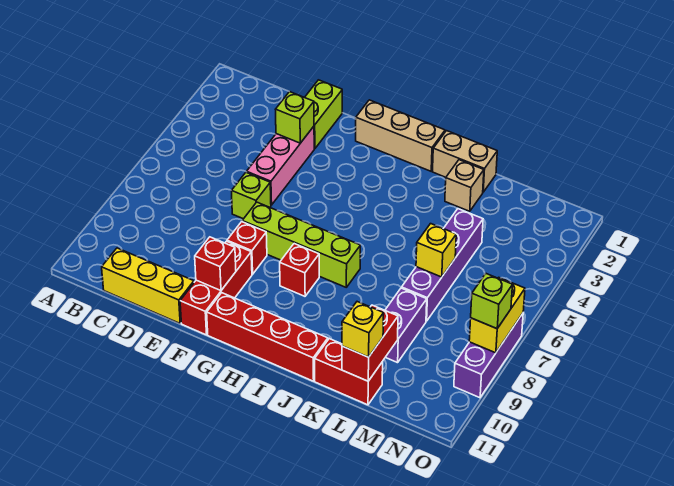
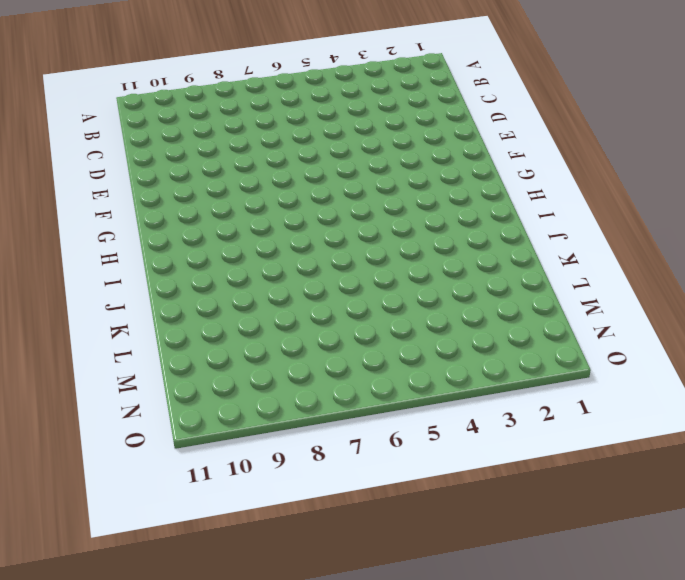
none -> yellow 1x3 brick [102,248,194,323]
none -> lime 1x2 brick [305,80,342,149]
none -> pink 1x3 brick [247,126,314,205]

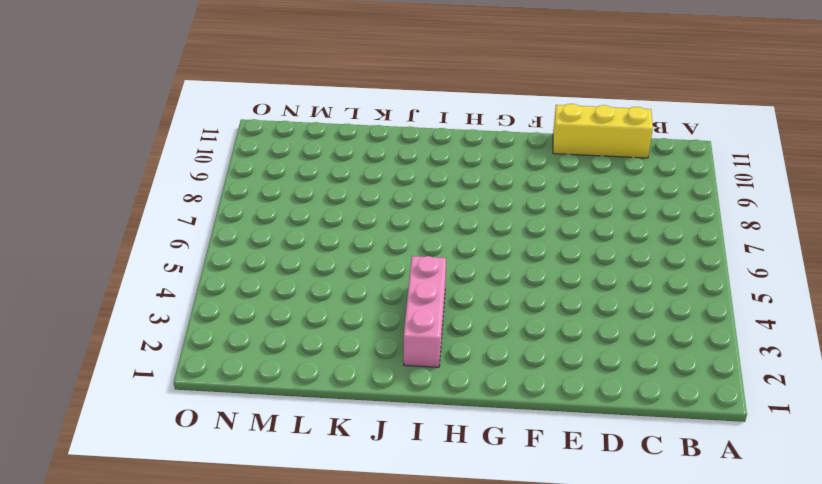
pink 1x3 brick [404,256,446,367] -> pink 1x3 brick moved to [247,126,314,205]
none -> lime 1x2 brick [305,80,342,149]
none -> lime 1x1 brick [231,172,271,219]
none -> lime 1x4 brick [242,202,360,287]

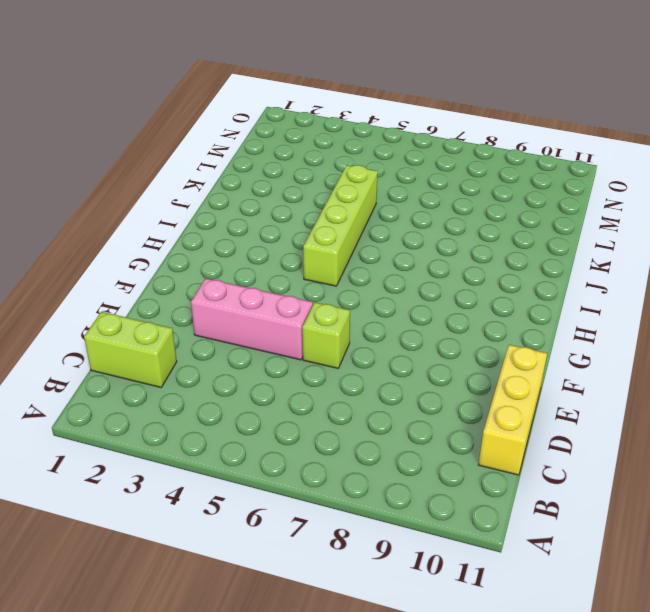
lime 1x2 brick [84,312,177,387] -> lime 1x2 brick moved to [305,80,342,149]
lime 1x4 brick [303,165,378,286] -> lime 1x4 brick moved to [242,202,360,287]
none -> red 1x1 brick [227,222,267,274]
none -> red 1x3 brick [180,241,252,335]
none -> tan 1x3 brick [356,100,445,171]

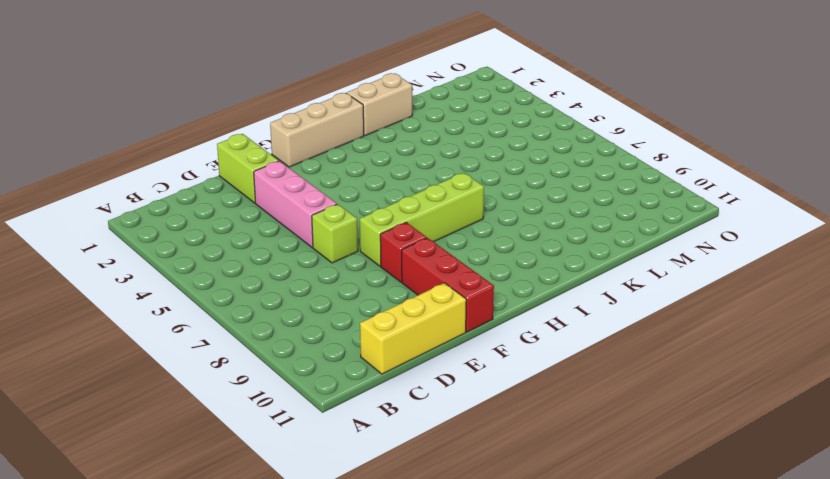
none -> red 1x4 brick [207,293,328,381]
none -> red 1x1 brick [280,244,319,296]
none -> tan 1x1 brick [445,160,484,211]

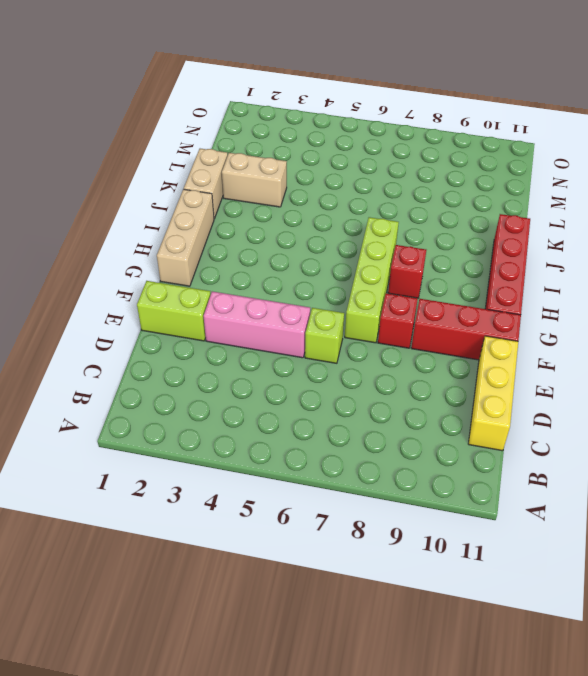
tan 1x2 brick [222,153,287,207] -> tan 1x1 brick [445,160,484,211]
none -> red 1x2 brick [315,339,383,405]
none -> purple 1x4 brick [402,209,483,321]
none -> purple 1x2 brick [385,288,427,363]

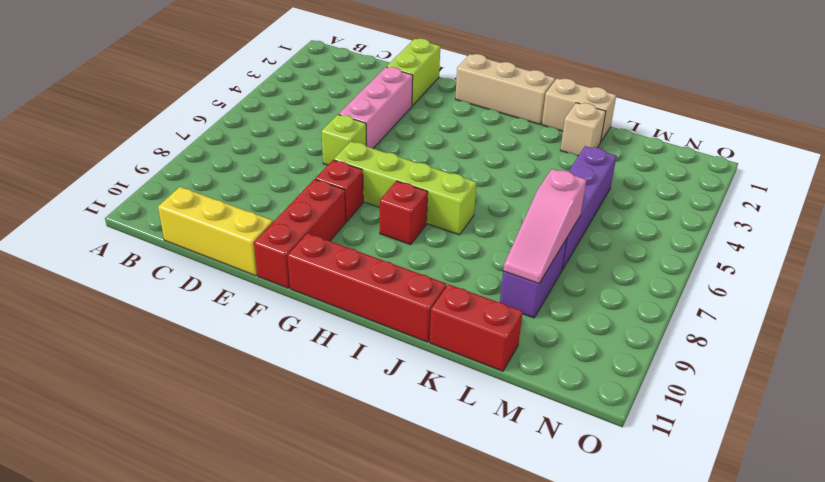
pink 1x3 slope [503,169,587,284] -> none
none -> purple 1x3 brick [454,314,523,398]
none -> lime 1x1 brick [275,92,314,143]
none -> red 1x1 brick [195,237,236,291]

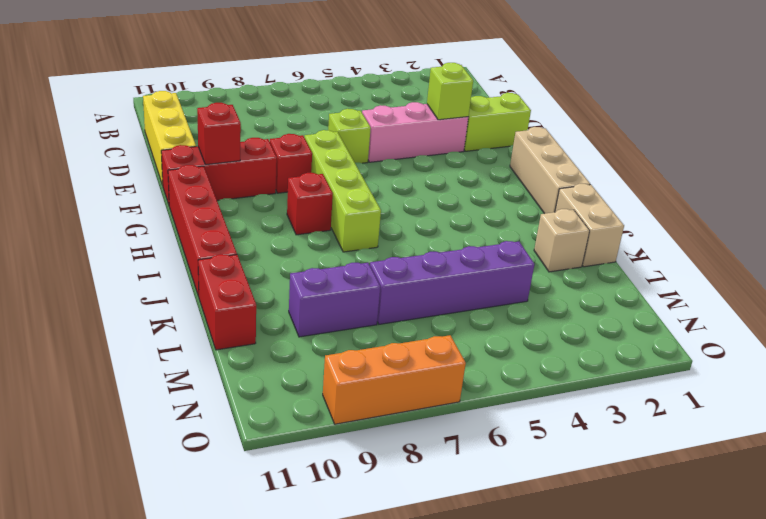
orange 1x3 brick [323,335,466,424] -> purple 1x3 brick [454,314,523,398]
none -> yellow 1x1 brick [416,224,456,277]
none -> red 1x2 brick [342,305,398,381]
none -> yellow 1x2 brick [469,278,525,353]

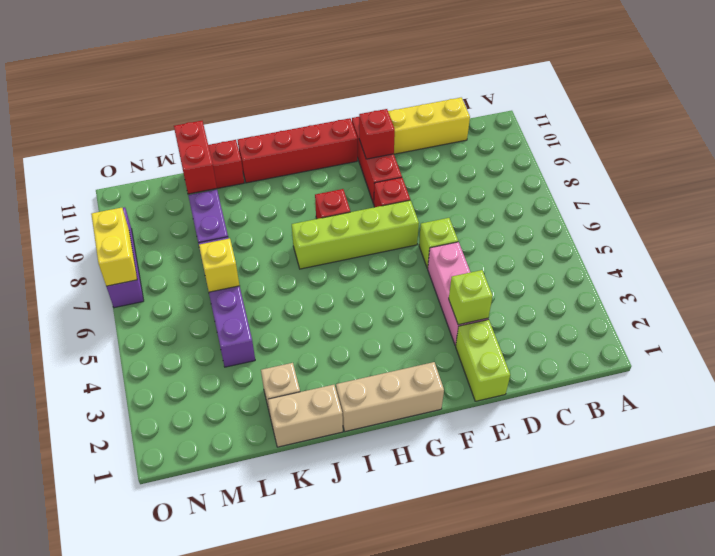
none -> yellow 1x1 brick [342,302,384,357]
none -> lime 1x1 brick [471,274,512,329]

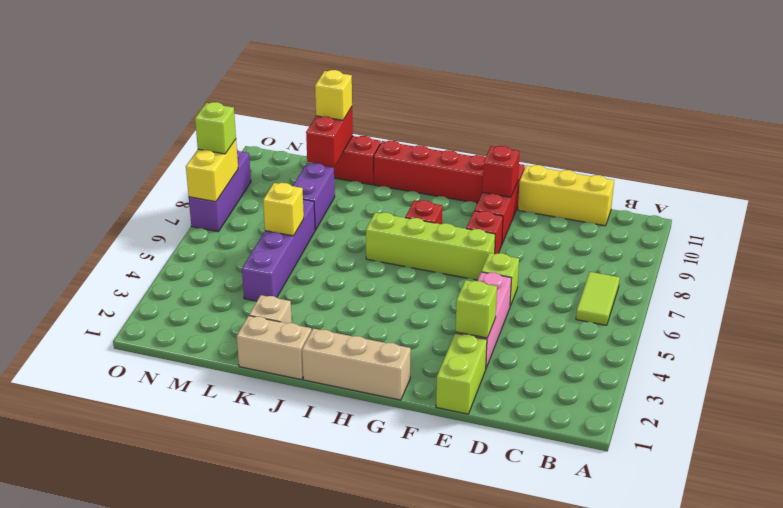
lime 1x2 tile [576,272,620,325] -> none

